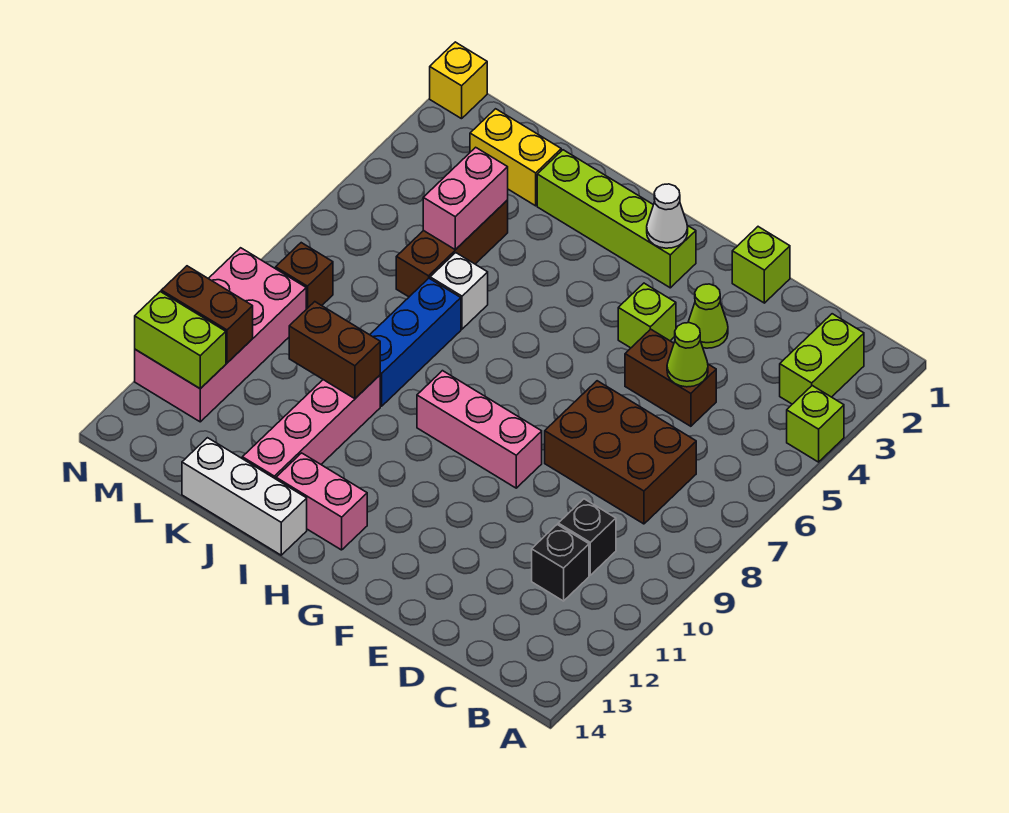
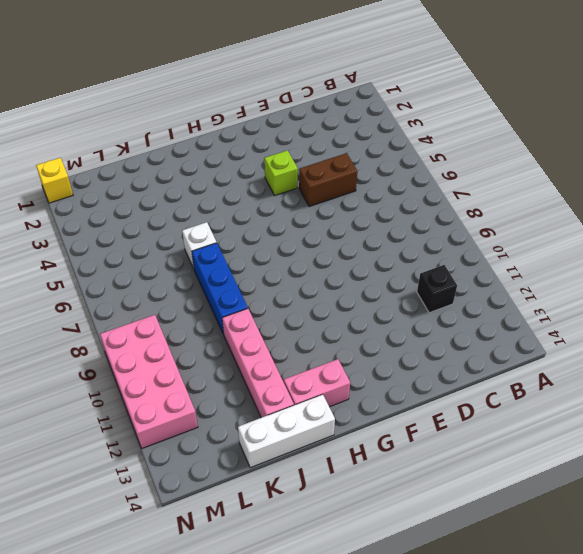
none -> lime 1x1 brick [787,386,844,462]
none -> lime 1x2 brick [780,314,864,404]
none -> brown 2x3 brick [545,381,696,524]

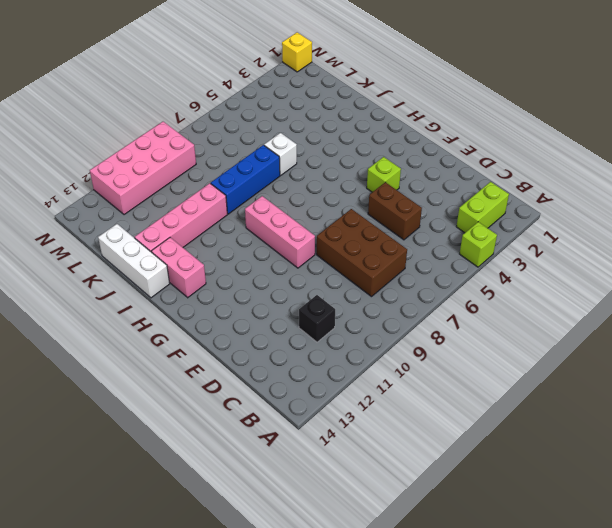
none -> black 1x1 brick [558,499,616,575]
none -> lime 1x1 brick [732,227,790,303]
none -> lime 1x1 cone [688,284,728,348]

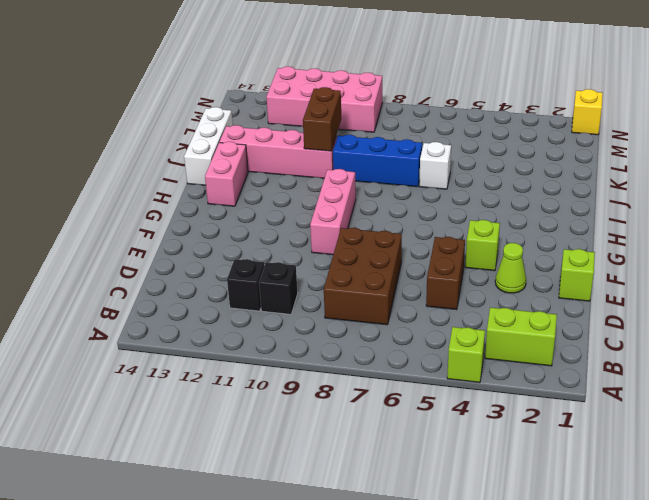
none -> lime 1x4 brick [537,150,696,288]
none -> yellow 1x2 brick [470,109,561,206]
none -> brown 1x3 brick [396,200,508,297]

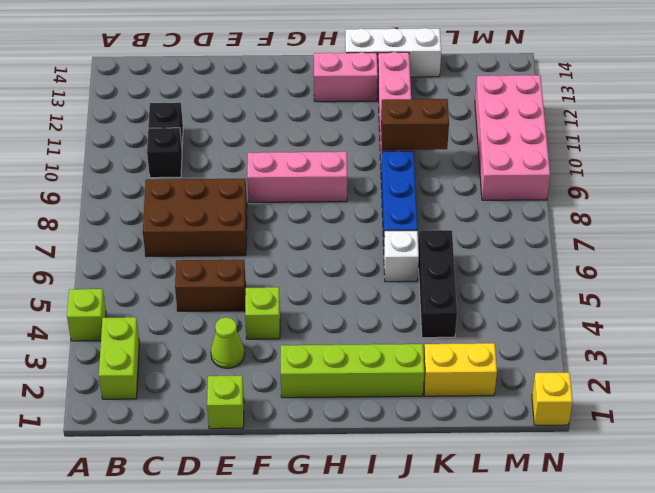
black 1x3 brick [418,230,457,338] -> brown 1x3 brick [396,200,508,297]
none -> brown 1x1 brick [276,243,333,309]
none -> lime 1x1 cone [667,323,708,387]
none -> white 1x1 cone [647,184,688,248]

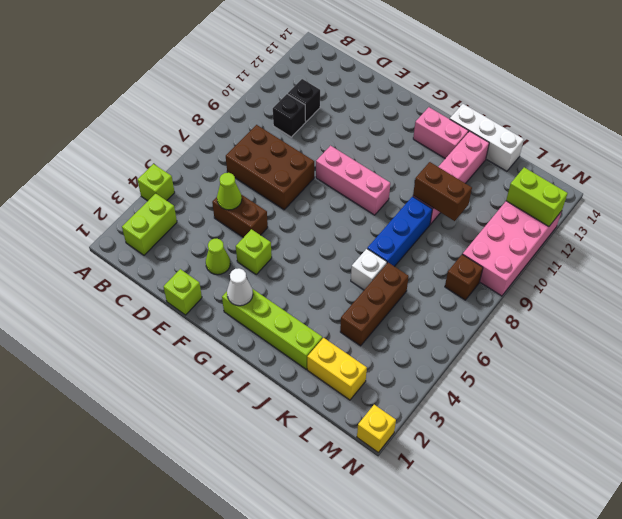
none -> pink 1x2 brick [423,147,508,250]
none -> brown 1x2 brick [161,266,253,363]

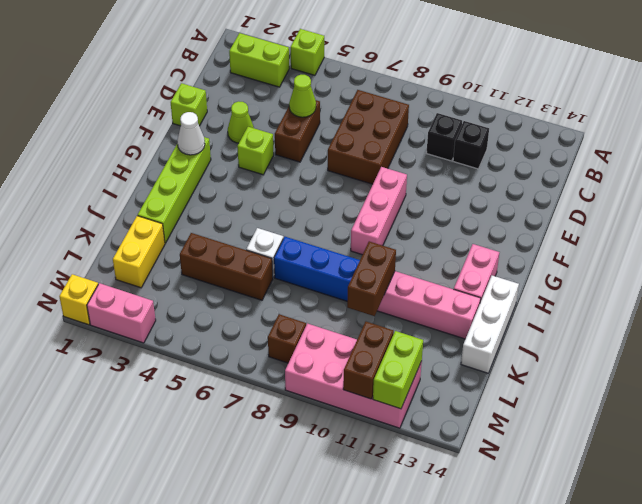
pink 1x2 brick [87,283,156,343] -> pink 1x2 brick moved to [423,147,508,250]

